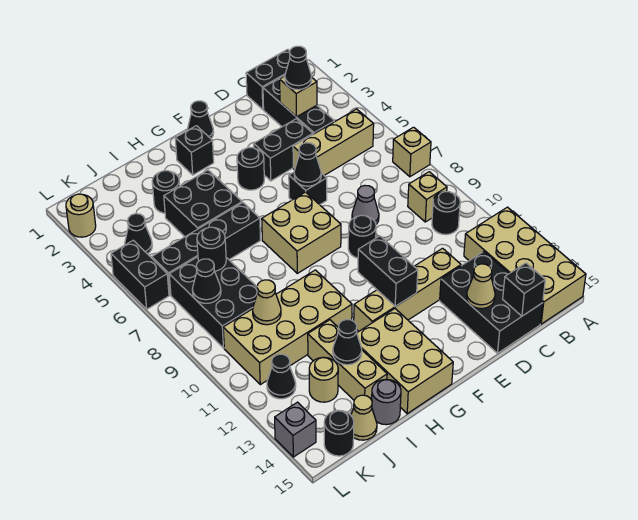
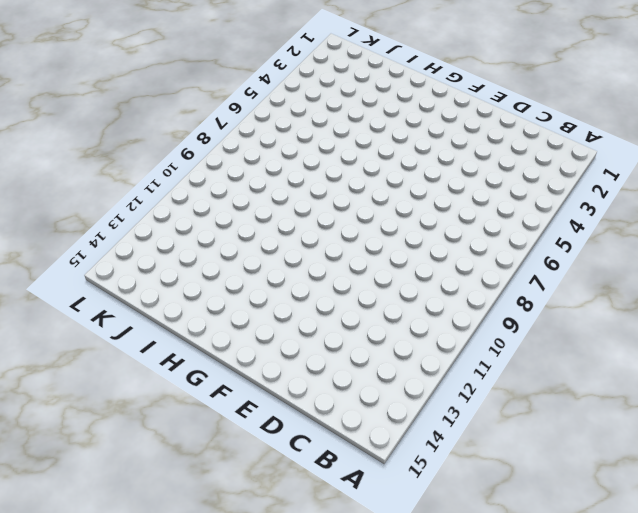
none -> tan 1x1 brick [393,127,431,177]
none -> tan 2x4 brick [464,207,586,324]
none -> black 1x2 brick [246,49,290,109]
none -> tan 1x3 brick [293,109,374,175]

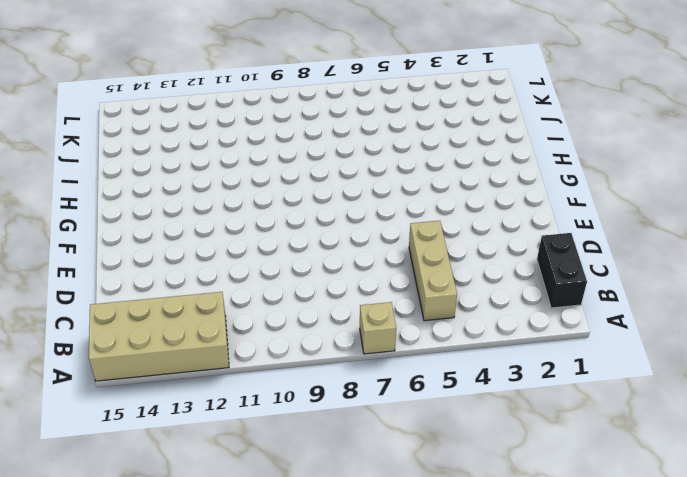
none -> tan 1x1 brick [408,172,447,222]
none -> black 1x1 round brick [432,192,460,235]
none -> black 1x3 brick [263,76,334,134]
none -> black 2x3 brick [440,252,543,353]

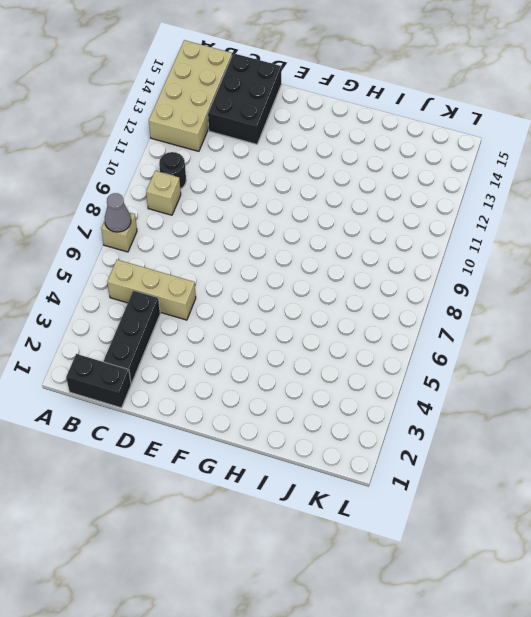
grey 1x1 cone [105,193,131,232] -> grey 1x1 cone moved to [352,185,379,224]
none -> black 1x2 brick [254,119,313,181]
none -> tan 1x4 brick [354,248,461,331]
none -> black 1x1 brick [289,172,327,205]
none -> black 1x1 round brick [348,215,376,258]

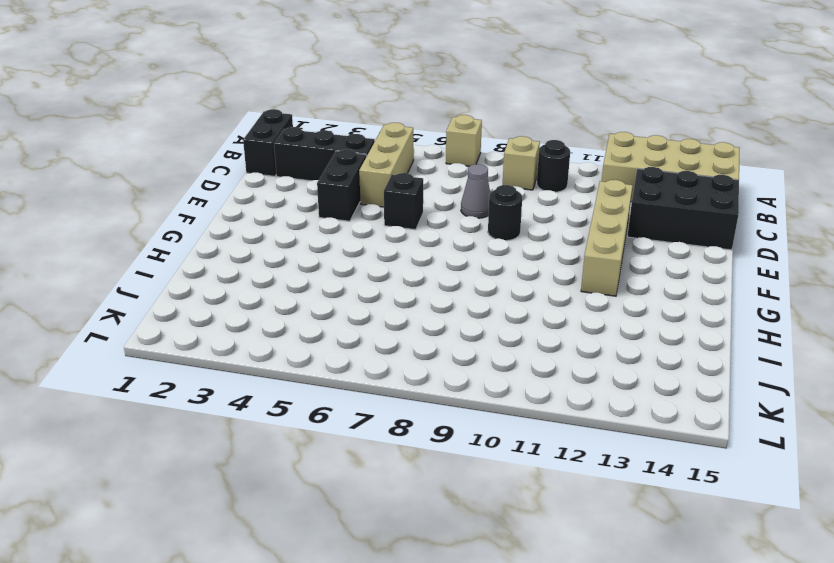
none -> black 1x1 cone [187,101,214,138]
none -> black 1x1 round brick [237,147,264,190]
none -> tan 2x2 brick [262,192,341,273]
none -> black 1x1 brick [175,126,214,175]

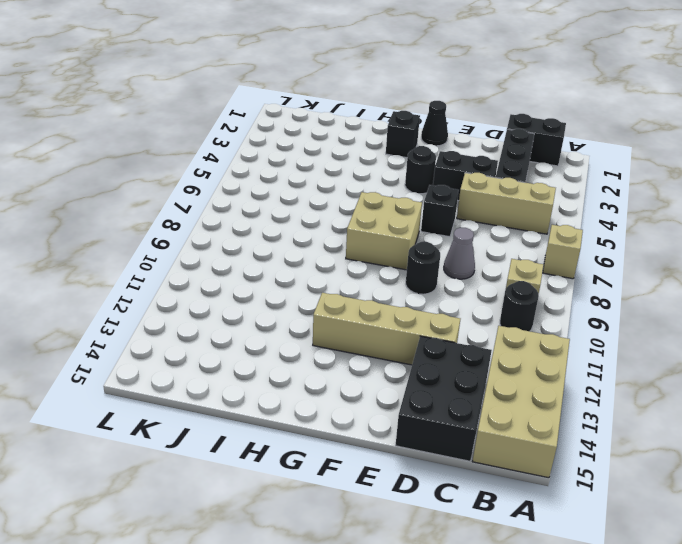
none -> tan 2x3 brick [357,309,453,414]
none -> black 2x2 brick [164,170,242,237]
none -> black 1x4 brick [152,203,261,295]
none -> tan 2x4 brick [223,270,352,385]

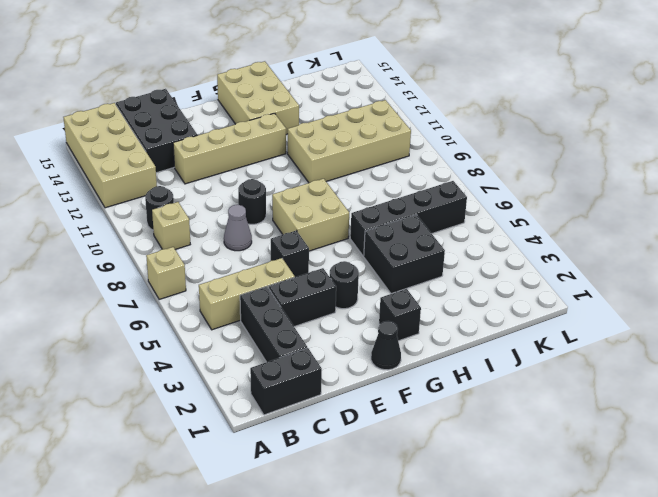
none -> black 1x1 round brick [152,171,180,213]
none -> tan 1x3 brick [308,320,387,400]
none -> grey 1x1 round brick [372,379,401,425]
none -> black 2x3 brick [169,257,257,348]

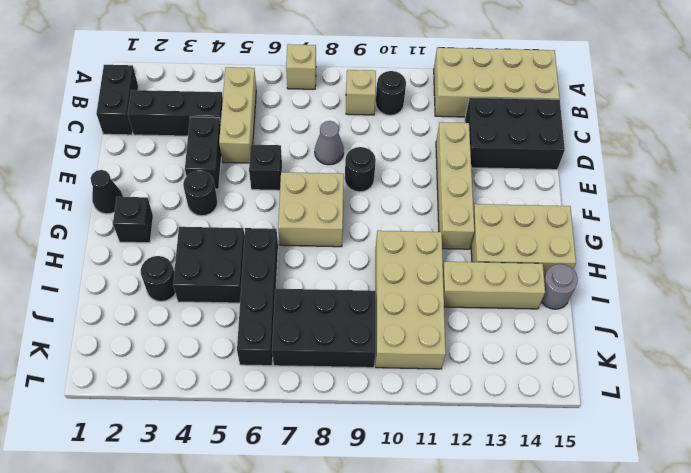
none -> tan 1x1 round brick [309,357,338,402]
none -> tan 1x1 cone [351,395,377,440]
none -> black 1x1 cone [125,214,152,254]
none -> black 1x1 cone [267,354,296,399]

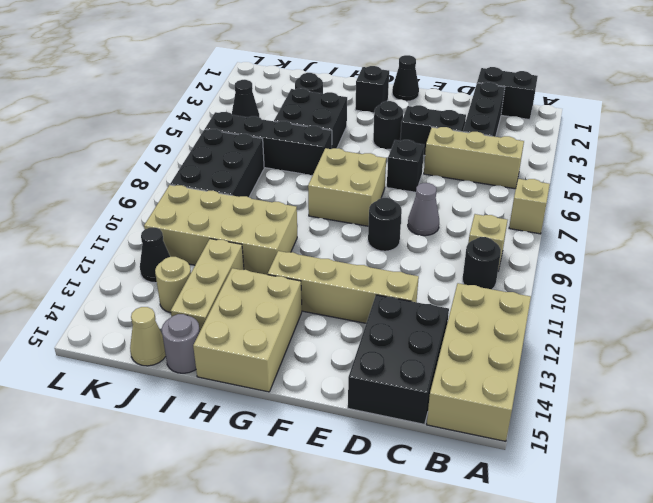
none -> black 1x1 round brick [324,410,354,456]
none -> tan 1x1 round brick [66,194,96,237]
none -> black 1x2 brick [111,240,169,309]
none -> grey 1x1 brick [275,402,316,457]

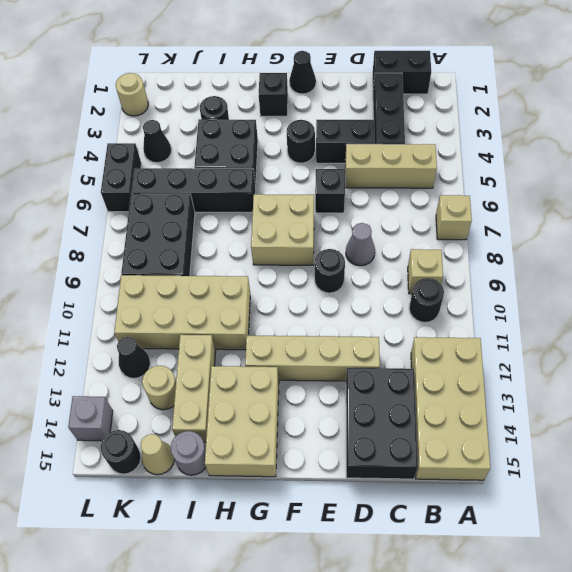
none -> tan 1x1 brick [280,76,317,117]
none -> black 1x1 brick [503,263,545,316]
none -> tan 1x1 cone [467,264,495,309]
none -> black 1x1 cone [294,143,321,186]

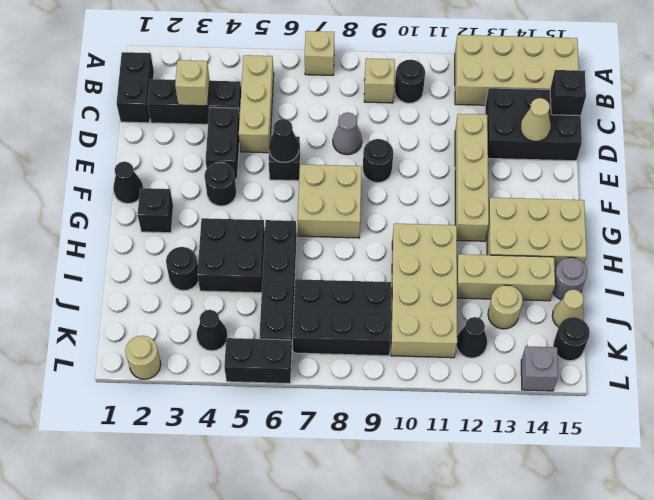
none -> black 1x2 brick [358,236,418,306]
none -> black 1x1 cone [333,320,362,365]
none -> black 1x1 round brick [197,227,226,271]
none -> tan 1x1 cone [253,280,281,325]

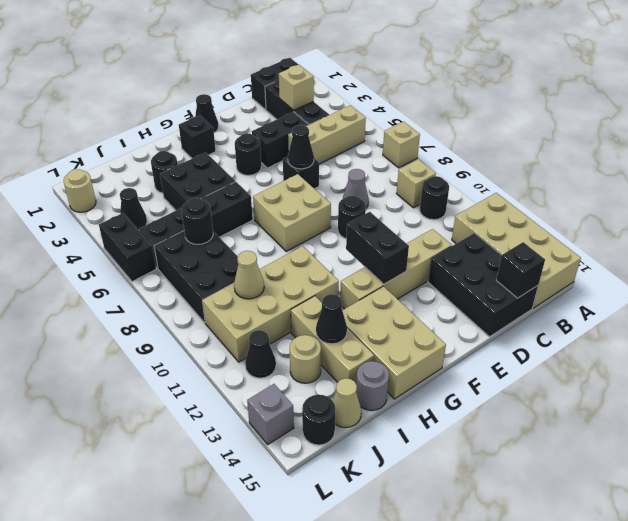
none -> tan 1x1 cone [467,264,495,309]
none -> black 1x1 cone [192,259,221,303]
none -> black 1x1 cone [285,46,312,90]

